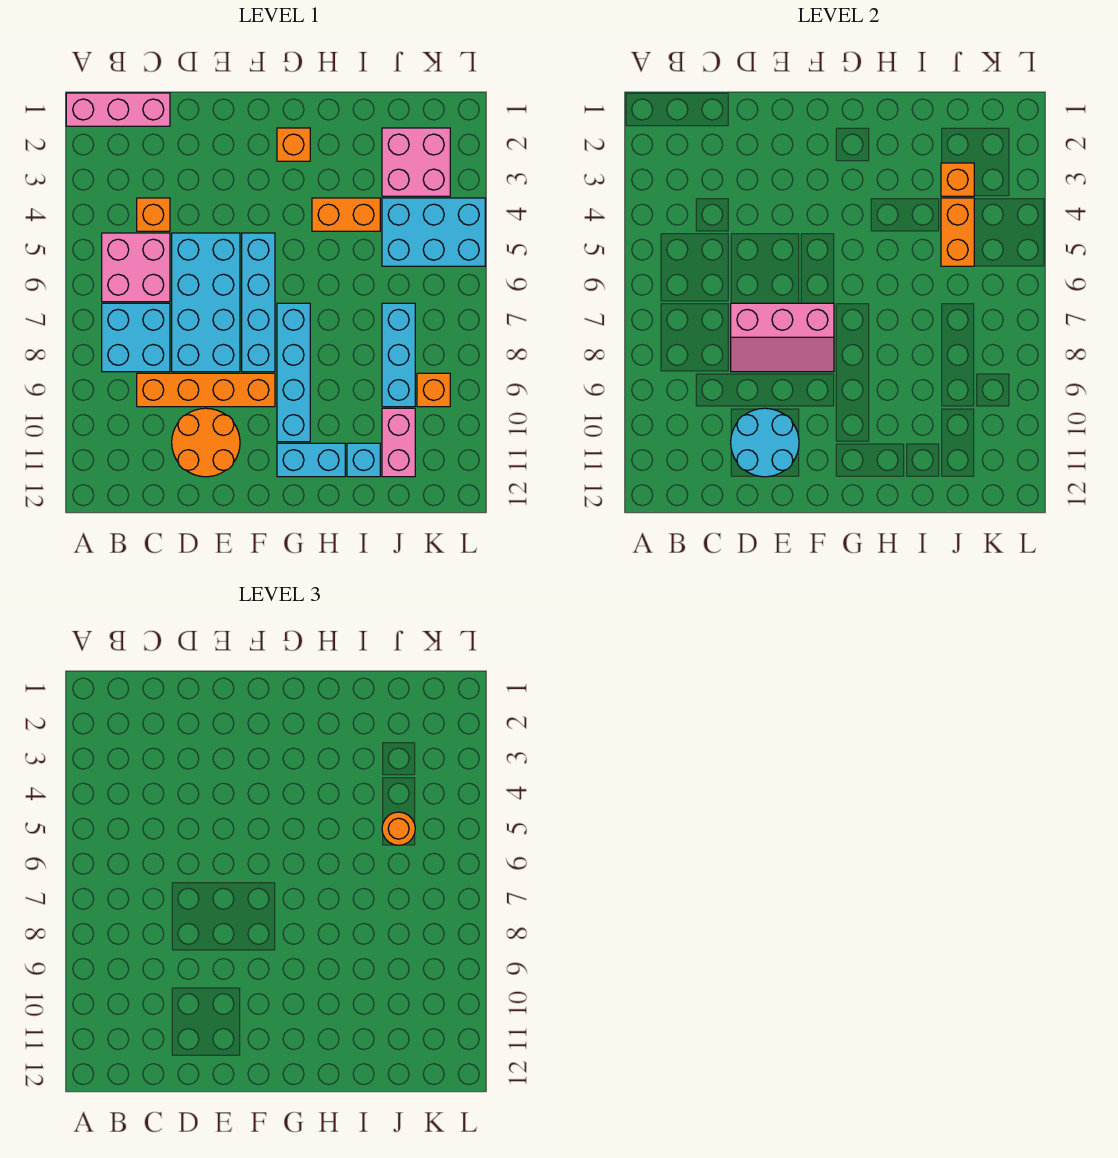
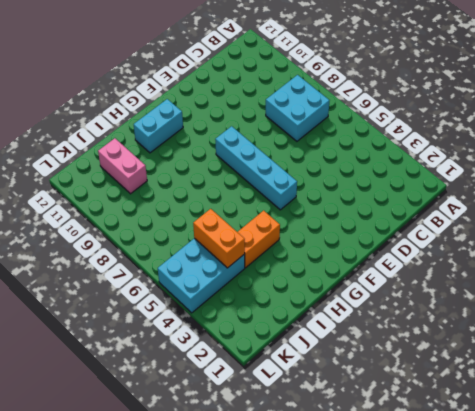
none -> pink 1x3 brick [66,93,170,126]
none -> pink 2x2 brick [102,233,170,302]
none -> orange 1x1 brick [137,198,170,231]

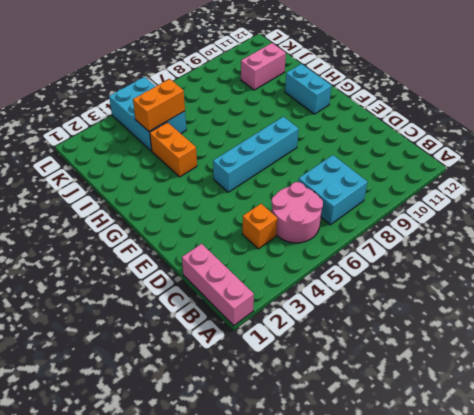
pink 2x2 round brick [272,182,323,243] -> pink 2x2 brick [102,233,170,302]
none -> orange 1x4 brick [137,373,275,407]
none -> cyan 2x4 brick [172,233,240,372]
none -> orange 2x2 round brick [172,408,240,477]

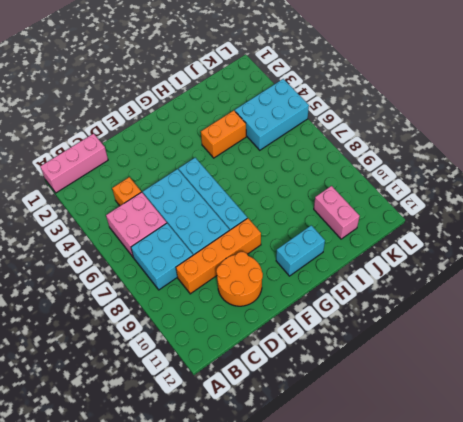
none -> orange 1x1 brick [277,128,310,161]
none -> cyan 1x4 brick [277,303,310,442]
none -> cyan 1x1 brick [347,443,380,477]

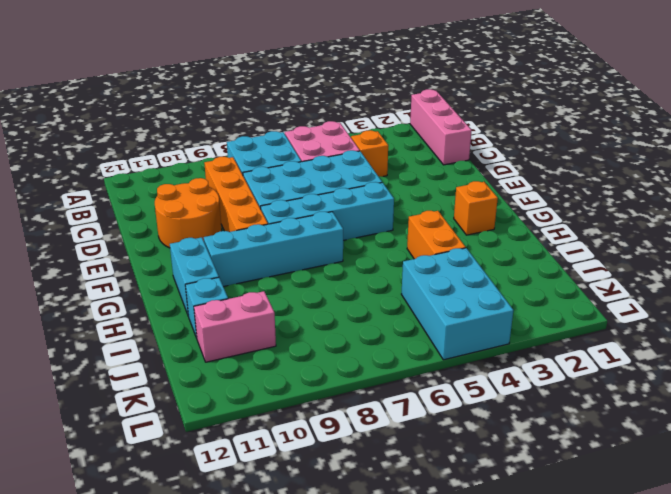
none -> pink 2x2 brick [382,128,450,196]
none -> cyan 1x3 brick [382,303,415,407]
none -> orange 1x1 brick [417,373,450,407]

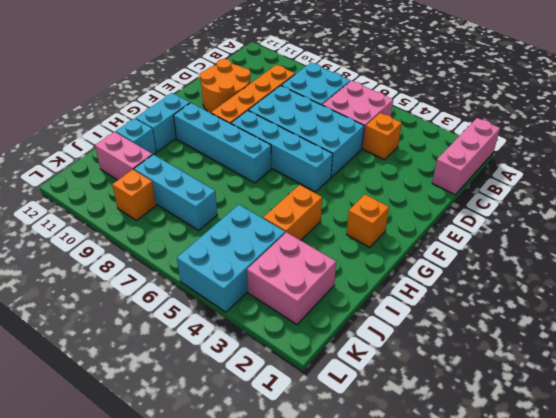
none -> pink 2x3 slope [731,303,834,372]
none -> cyan 2x2 round brick [731,408,799,477]
none -> orange 1x1 brick [941,163,974,196]

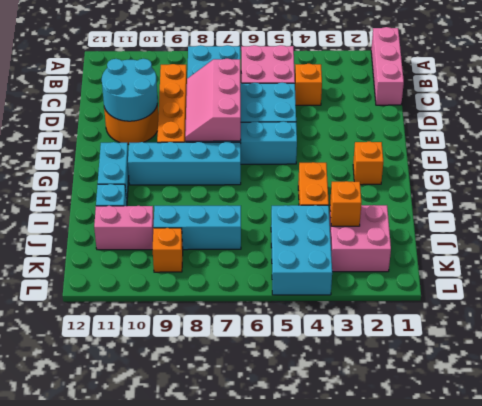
none -> orange 1x2 brick [941,198,974,266]
none -> orange 1x1 round brick [382,812,415,845]

